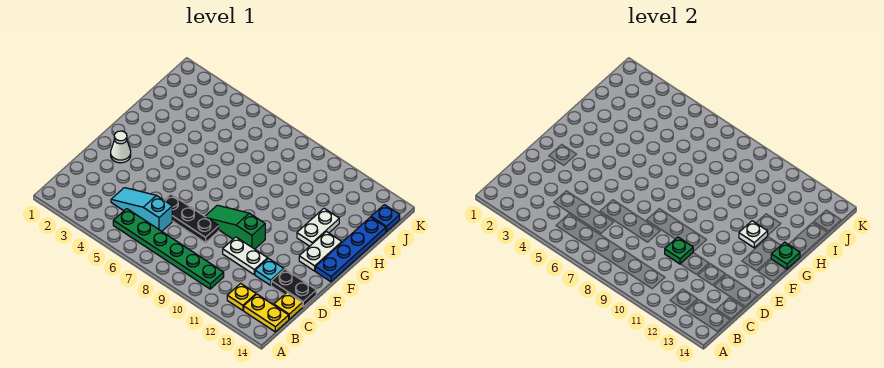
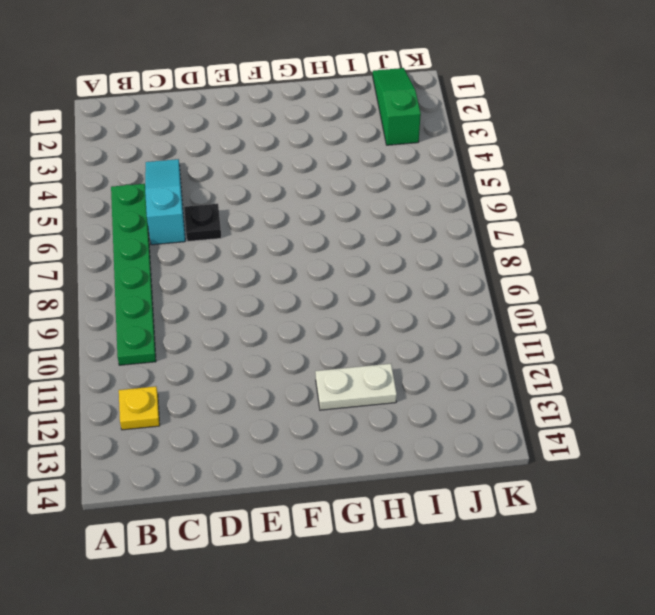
black 1x1 plate [184,204,221,242] -> black 1x3 plate [164,194,219,243]
green 1x3 slope [373,68,421,145] -> green 1x3 slope moved to [205,205,265,249]
none -> yellow 1x2 plate [244,294,289,332]
none -> yellow 1x1 plate [274,292,303,319]
none -> white 1x2 plate [223,237,268,275]

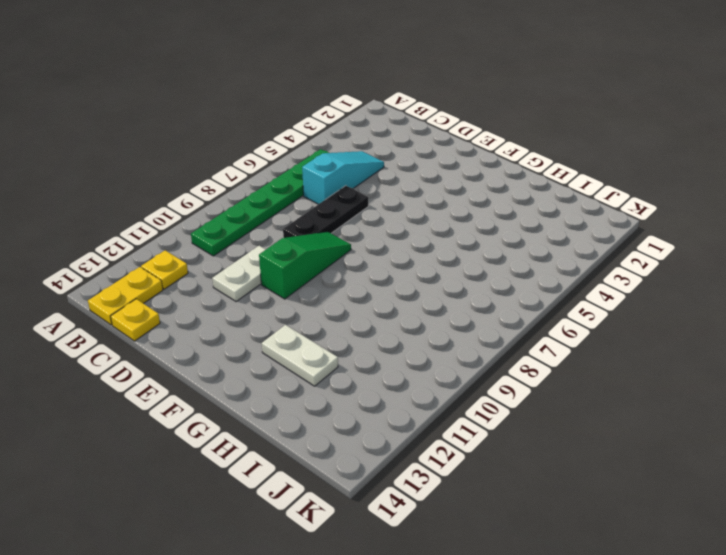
none -> cyan 1x1 plate [255,258,284,285]
none -> black 1x2 plate [271,269,316,307]
none -> white 1x1 cone [111,131,131,163]

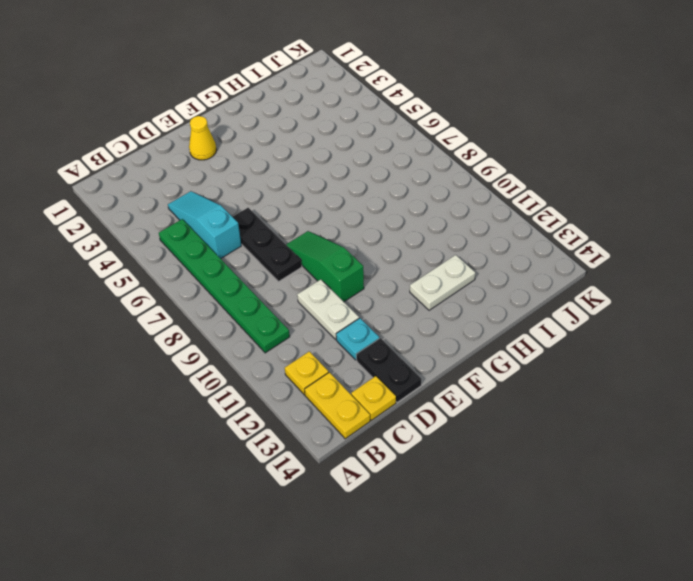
yellow 1x1 cone [189,116,217,160] -> white 1x1 cone [111,131,131,163]
none -> white 1x2 plate [299,231,342,271]
none -> blue 1x4 plate [315,217,386,282]
none -> blue 1x1 plate [371,205,400,232]

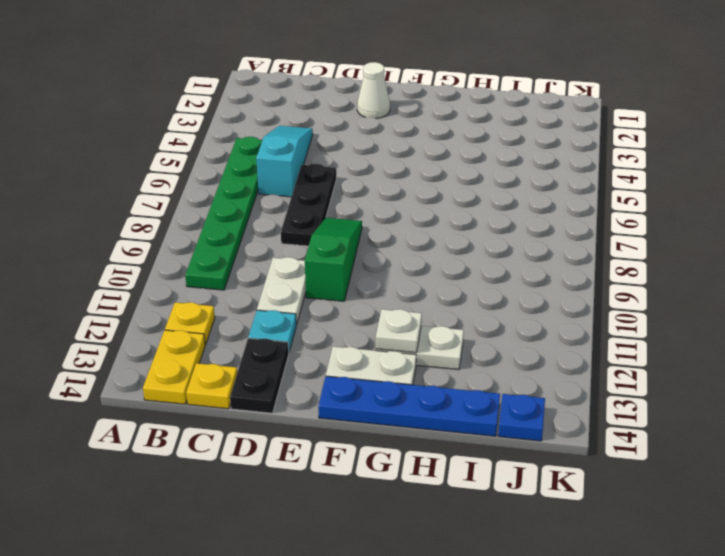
none -> green 1x1 plate [665,237,693,264]
none -> green 1x1 plate [771,242,800,269]

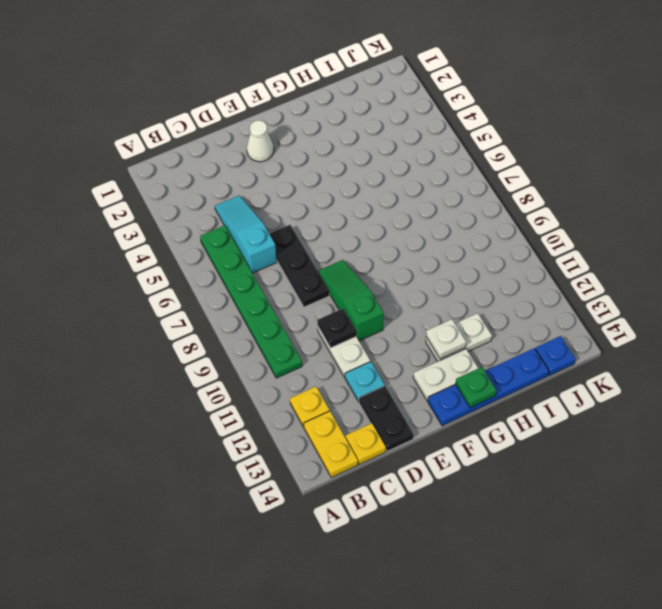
black 1x1 plate [317,309,356,348] -> green 1x1 plate [665,237,693,264]

